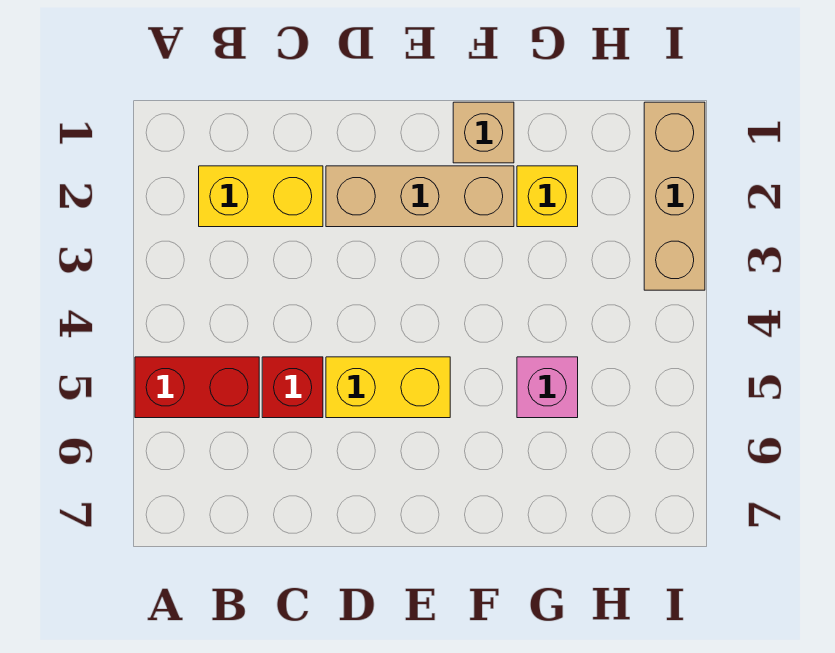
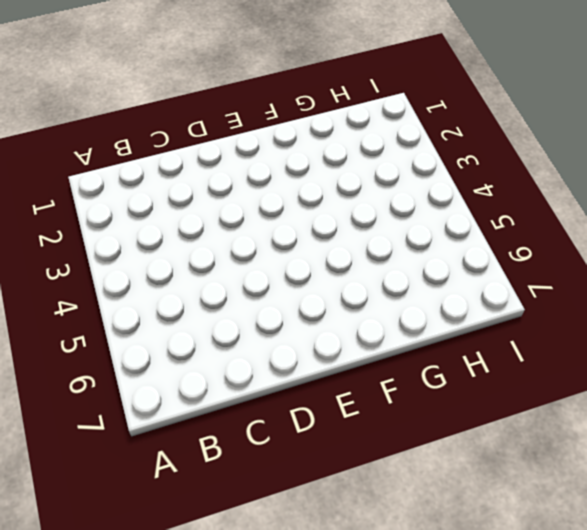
none -> red 1x2 brick [135,357,259,418]
none -> yellow 1x2 brick [199,166,323,227]

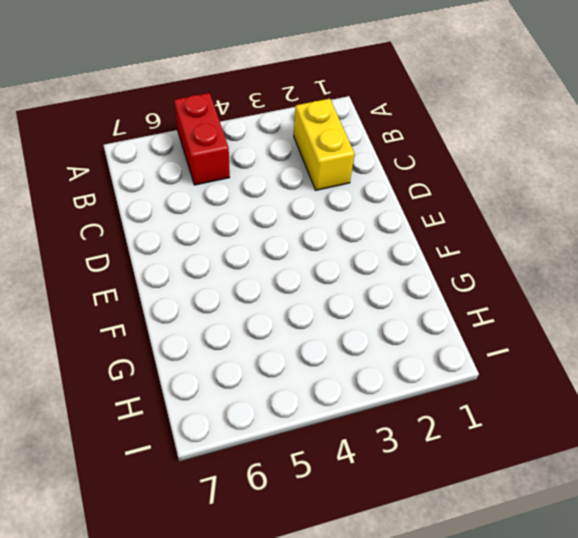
none -> red 1x1 brick [262,357,323,418]
none -> tan 1x3 brick [326,166,514,227]

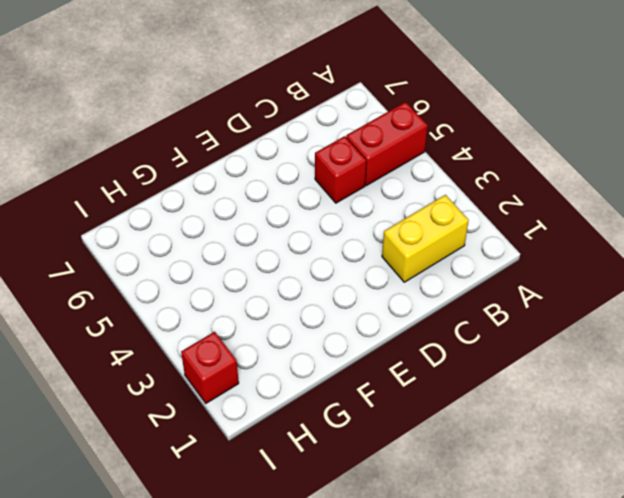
red 1x1 brick [181,332,239,403] -> tan 1x3 brick [644,102,705,290]
none -> tan 1x3 brick [326,166,514,227]
none -> yellow 1x2 brick [326,357,450,418]

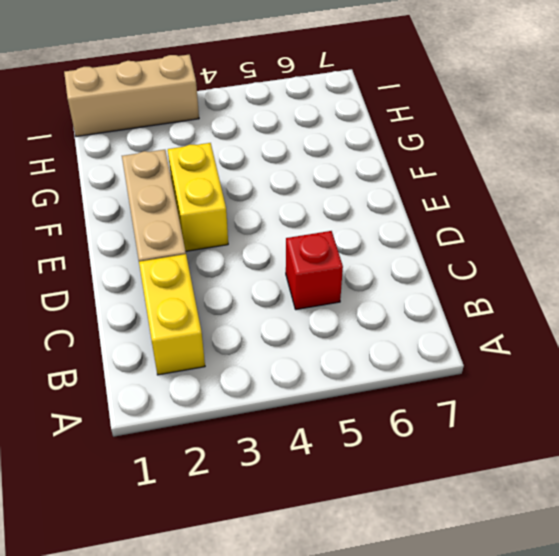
yellow 1x2 brick [168,143,228,251] -> yellow 1x2 brick moved to [326,357,450,418]
none -> red 1x2 brick [135,357,259,418]
none -> tan 1x1 brick [453,102,514,163]

